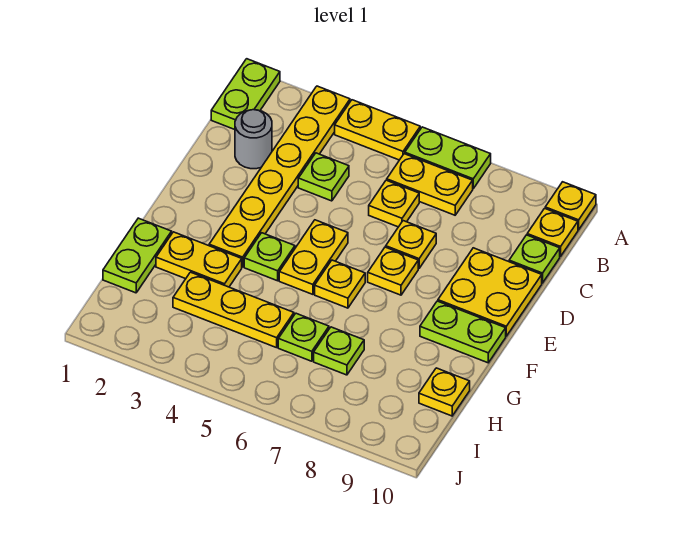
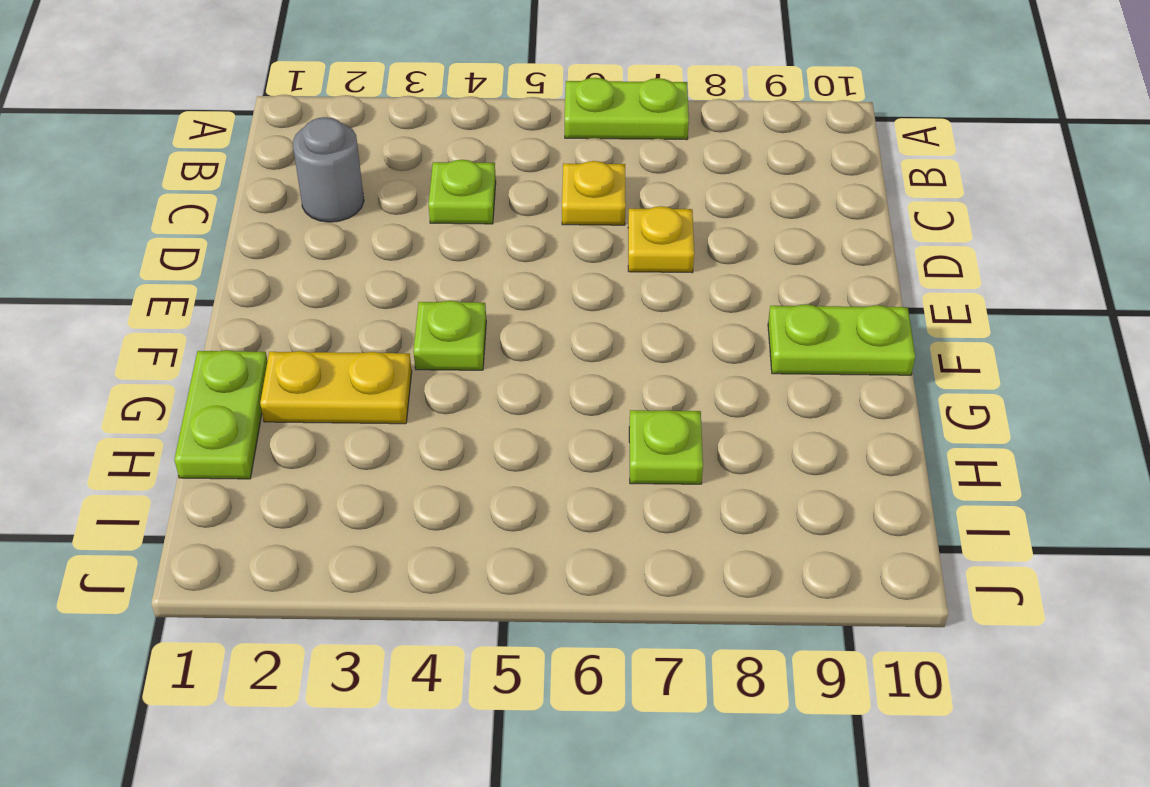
none -> lime 1x2 plate [211,59,280,130]
none -> yellow 1x6 plate [209,86,350,267]
none -> yellow 1x2 plate [335,100,420,160]

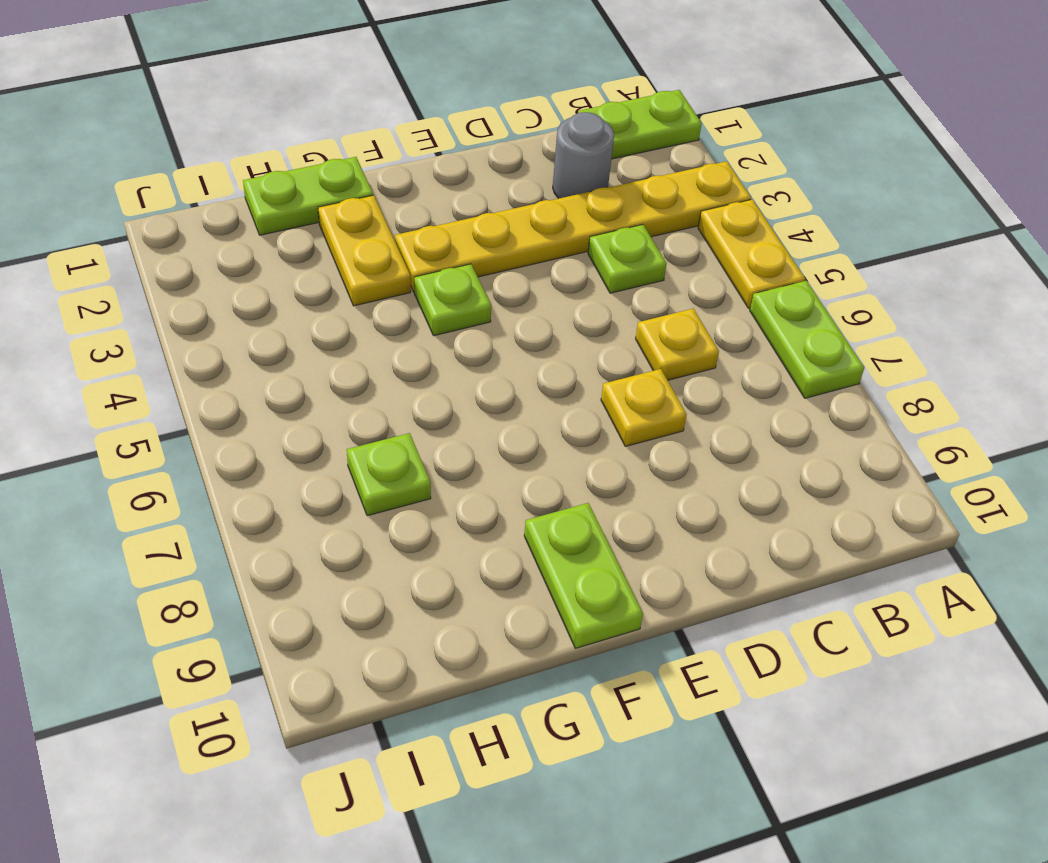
none -> yellow 1x1 plate [545,182,596,230]
none -> yellow 1x2 plate [387,154,473,215]
none -> yellow 1x1 plate [527,208,578,256]

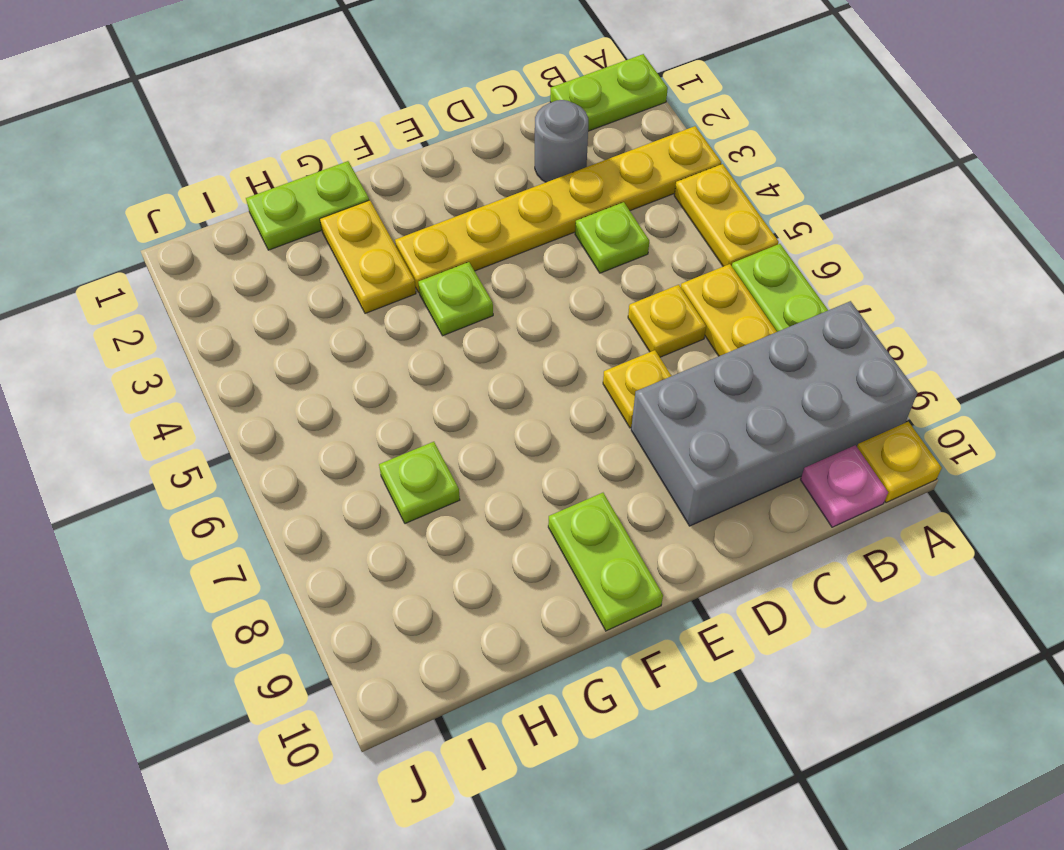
grey 2x4 brick [631,301,917,526] -> yellow 2x2 plate [438,248,542,336]
pink 1x1 plate [801,445,888,527] -> yellow 1x1 plate [527,208,578,256]
none -> lime 1x1 plate [509,235,560,283]
none -> yellow 1x2 plate [279,220,348,294]
none -> yellow 1x1 plate [368,247,418,295]

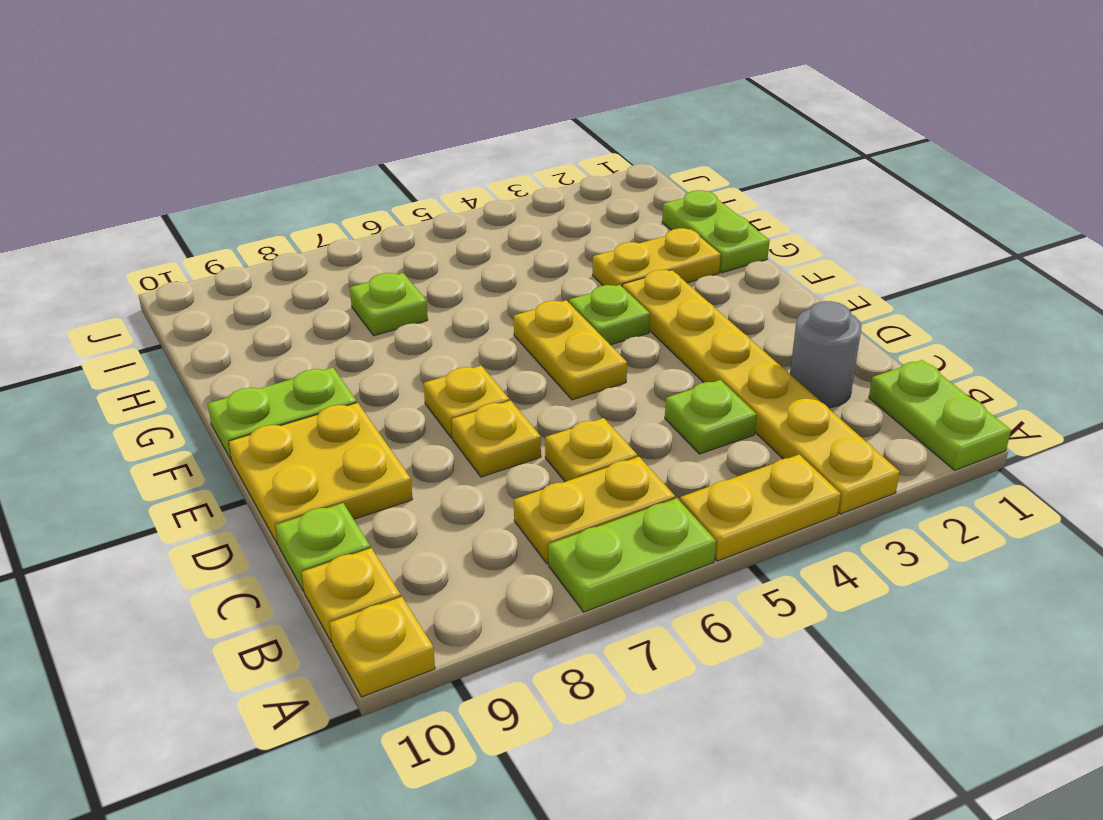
none -> yellow 1x1 plate [315,260,365,308]
none -> yellow 1x3 plate [173,272,294,348]
none -> lime 1x1 plate [278,313,329,361]

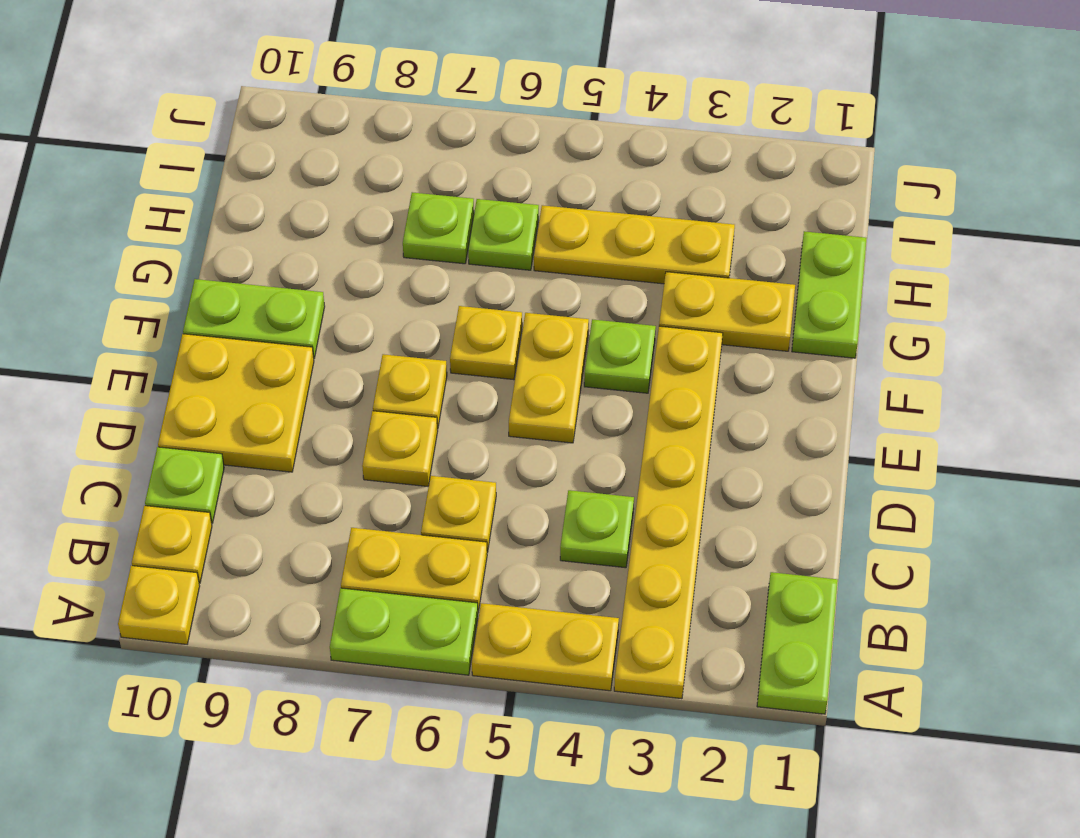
none -> grey 1x1 round brick [235,110,272,169]
none -> yellow 1x1 plate [419,368,470,416]

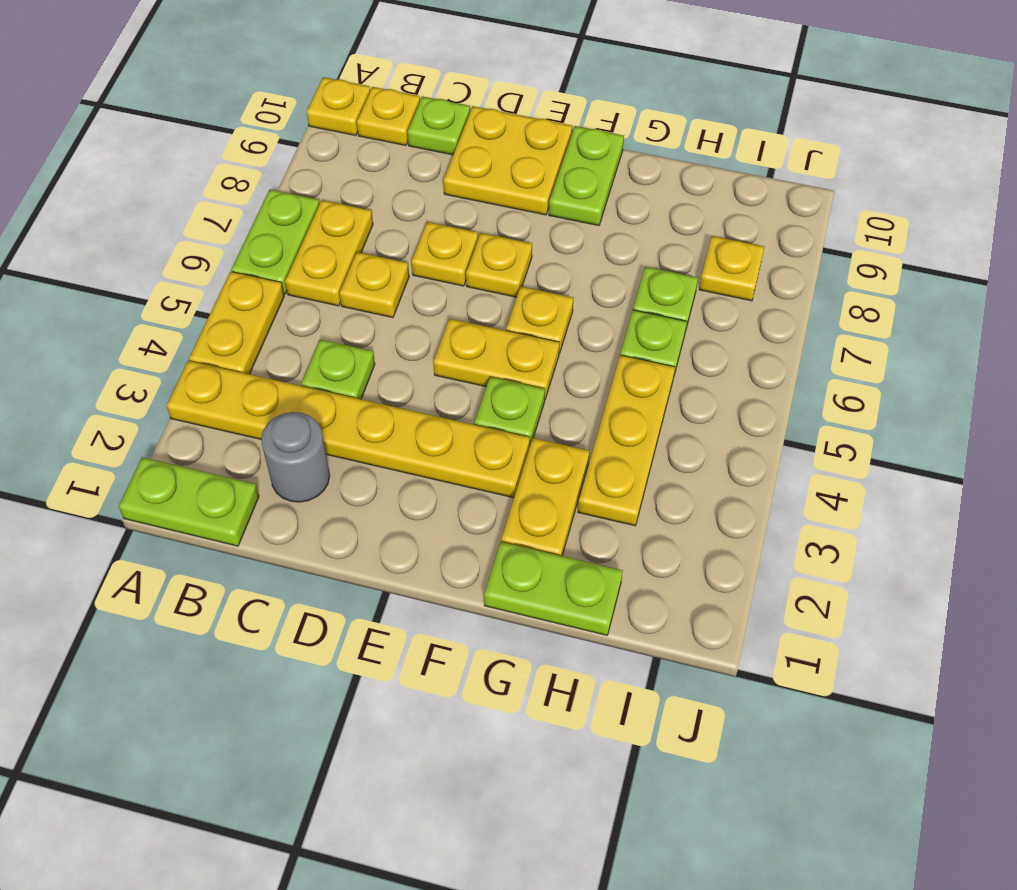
yellow 1x1 plate [699,236,764,301] -> yellow 1x1 plate moved to [419,368,470,416]

